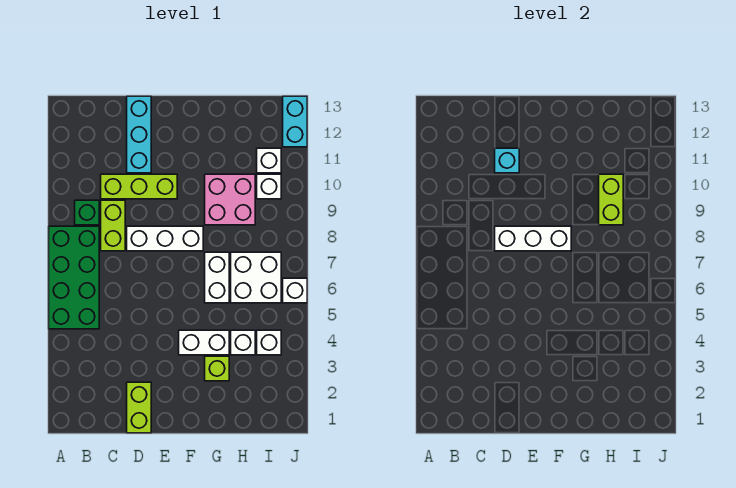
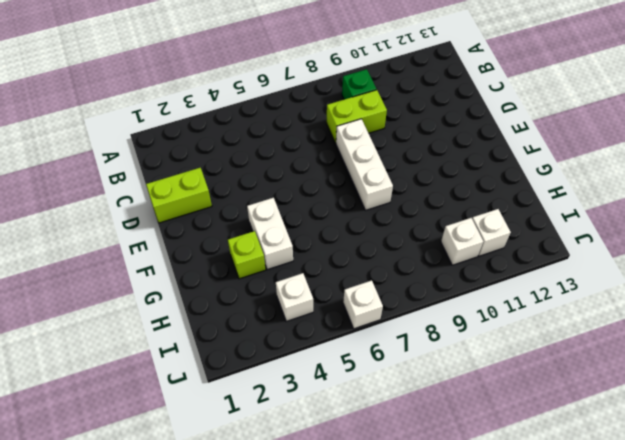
none -> green 2x4 brick [49,226,99,329]
none -> lime 1x3 brick [101,174,177,199]
none -> cyan 1x3 brick [127,96,151,173]

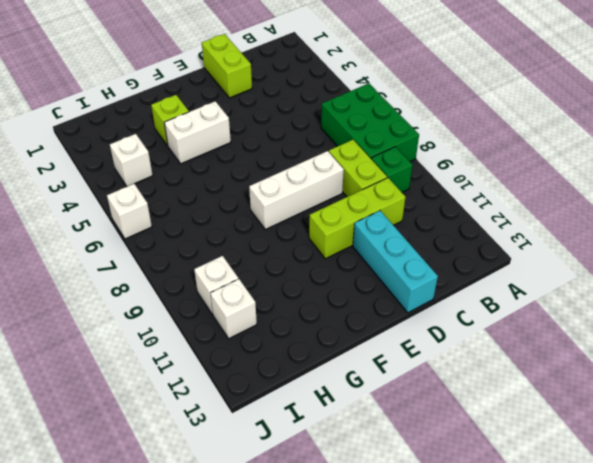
green 2x3 brick [321,83,419,162] -> green 2x4 brick [49,226,99,329]
none -> white 1x2 brick [205,252,229,303]
none -> pink 2x2 brick [205,174,255,225]
none -> white 1x1 brick [231,330,255,355]

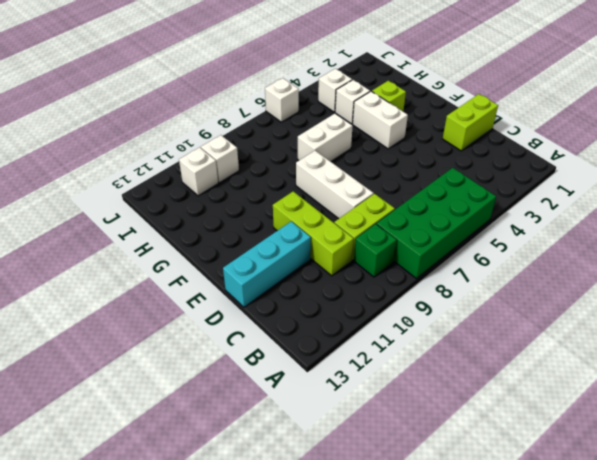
none -> pink 2x2 brick [205,174,255,225]
none -> white 2x2 brick [231,252,281,303]
none -> cyan 1x2 brick [283,96,307,147]

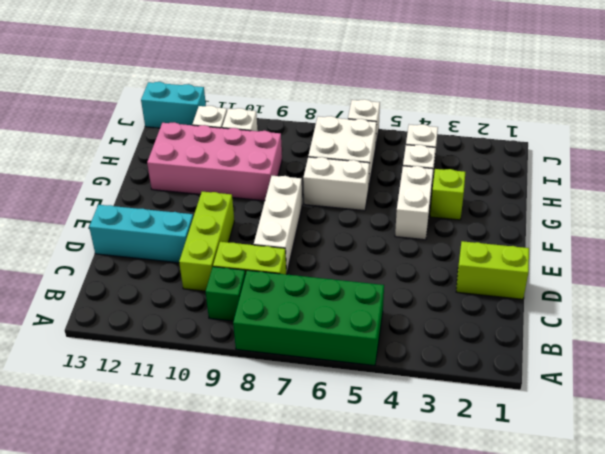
pink 2x4 brick [147,122,282,201] -> pink 2x2 brick [205,174,255,225]
none -> white 1x3 brick [495,226,571,251]
none -> cyan 1x1 brick [495,148,519,173]
none -> lime 1x2 brick [599,174,623,225]

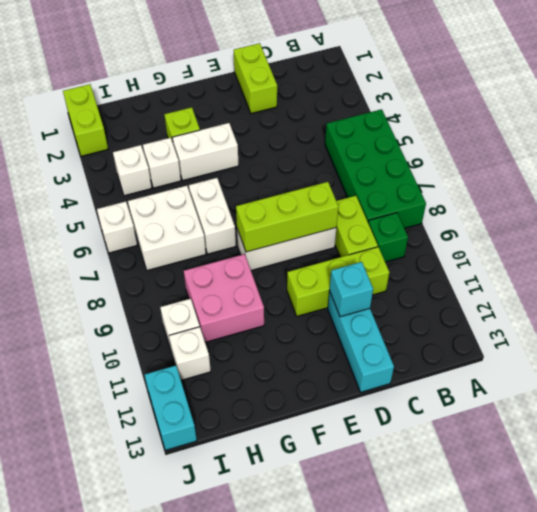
lime 1x3 brick [236,182,339,252] -> white 1x3 brick [495,226,571,251]
lime 1x2 brick [63,84,108,156] -> lime 1x2 brick moved to [599,174,623,225]

